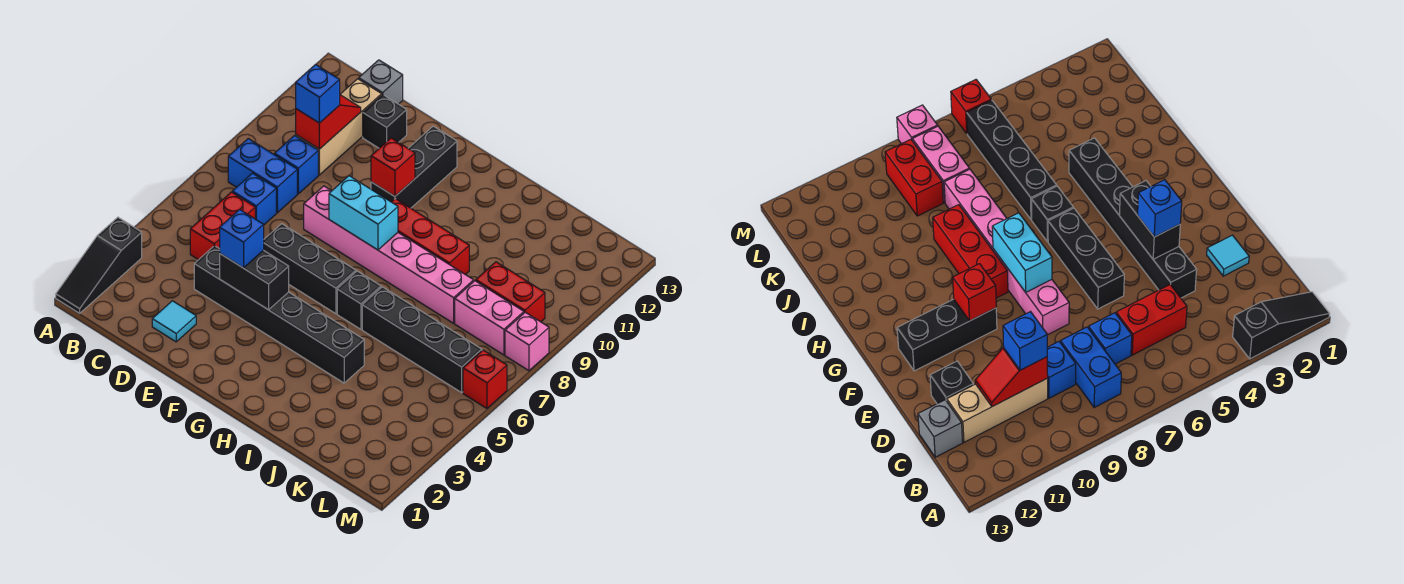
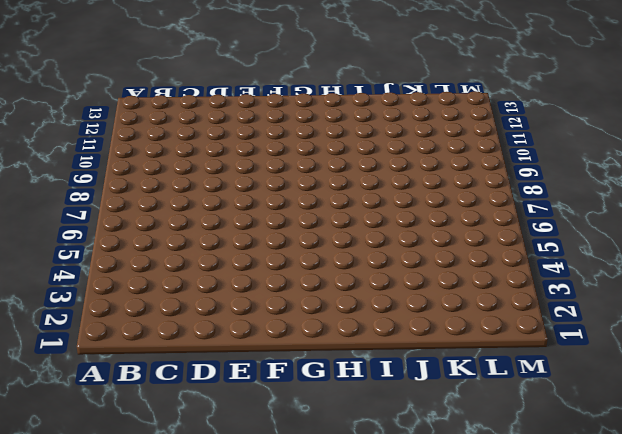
none -> black 1x3 slope [56,217,142,313]
none -> blue 1x2 brick [228,139,297,213]
none -> red 1x2 brick [190,192,255,260]

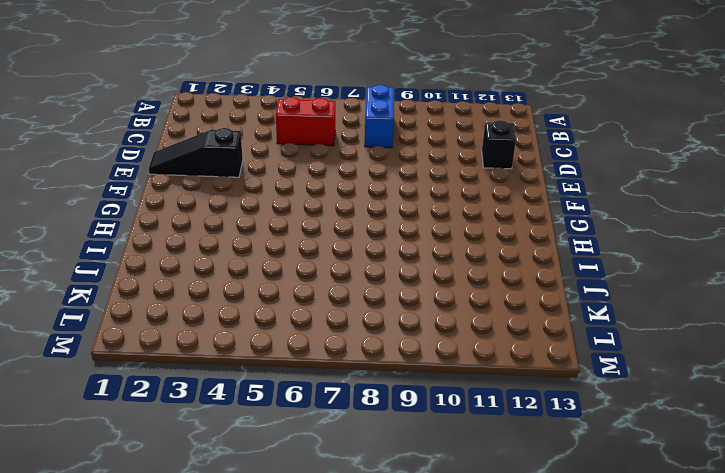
black 1x3 slope [149,128,243,177] -> black 1x3 slope moved to [56,217,142,313]
none -> blue 1x1 brick [232,173,276,225]
none -> blue 1x1 brick [274,136,318,194]
none -> tan 1x3 brick [296,79,382,175]

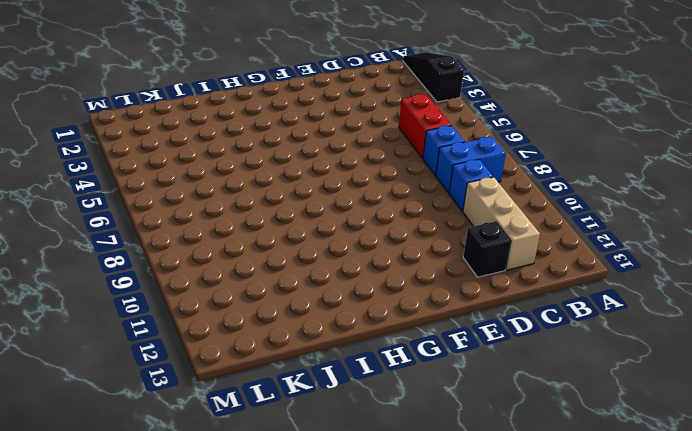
none -> grey 1x1 brick [359,60,403,104]
none -> cyan 1x1 tile [152,301,196,342]
none -> black 1x6 brick [194,246,364,383]

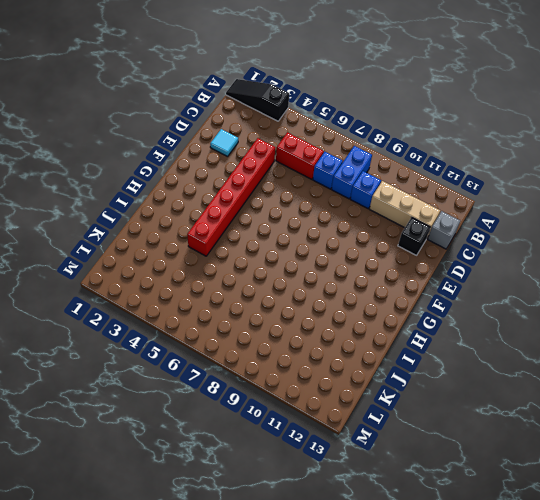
red 1x6 brick [187,138,275,256] -> black 1x6 brick [194,246,364,383]
none -> black 1x3 brick [264,224,356,314]
none -> pink 1x6 brick [304,186,474,323]
none -> black 1x3 brick [371,126,457,208]

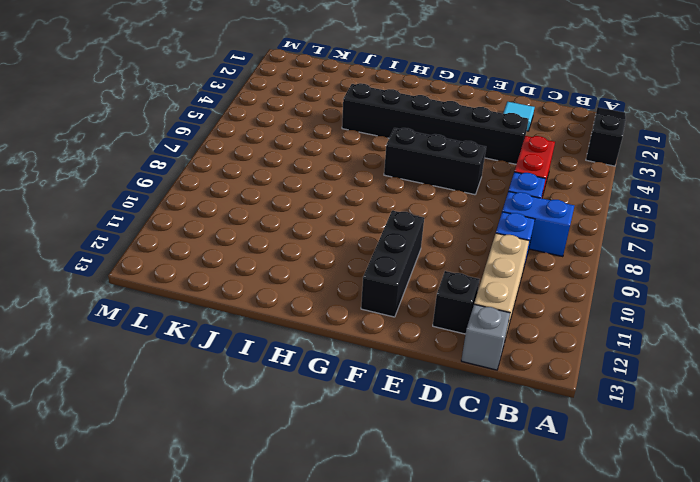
none -> pink 1x6 brick [304,186,474,323]
none -> red 1x3 brick [392,199,469,275]
none -> black 1x1 brick [337,271,381,329]

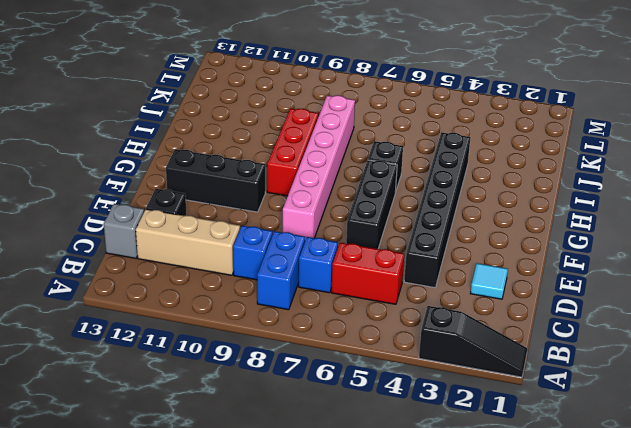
none -> black 1x4 brick [362,287,482,393]
none -> pink 1x2 brick [455,281,524,355]
none -> red 1x2 brick [476,262,545,322]

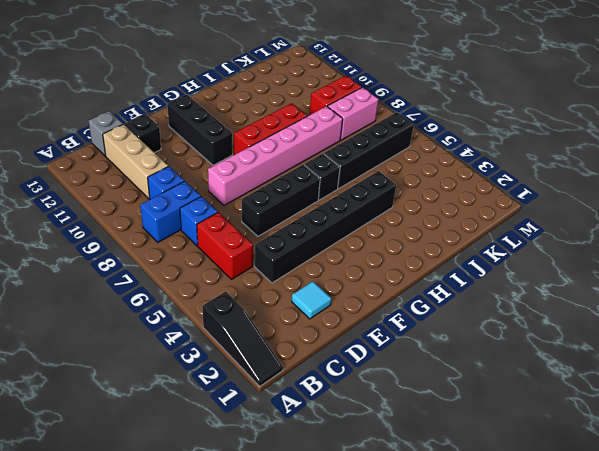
none -> red 1x1 brick [463,350,507,408]
none -> pink 1x1 brick [505,312,549,371]
none -> red 1x2 slope [296,95,361,149]

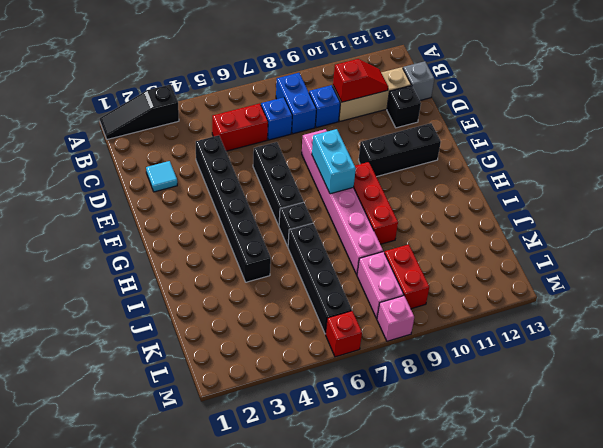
none -> black 1x2 brick [220,250,289,310]
none -> red 1x1 brick [371,138,415,196]
none -> blue 1x1 brick [296,64,340,123]

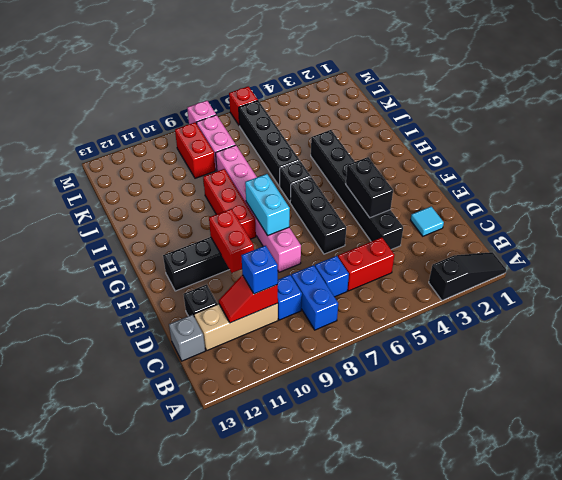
red 1x2 brick [209,209,254,273] -> red 1x1 brick [371,138,415,196]
none -> blue 1x1 brick [220,209,264,268]

